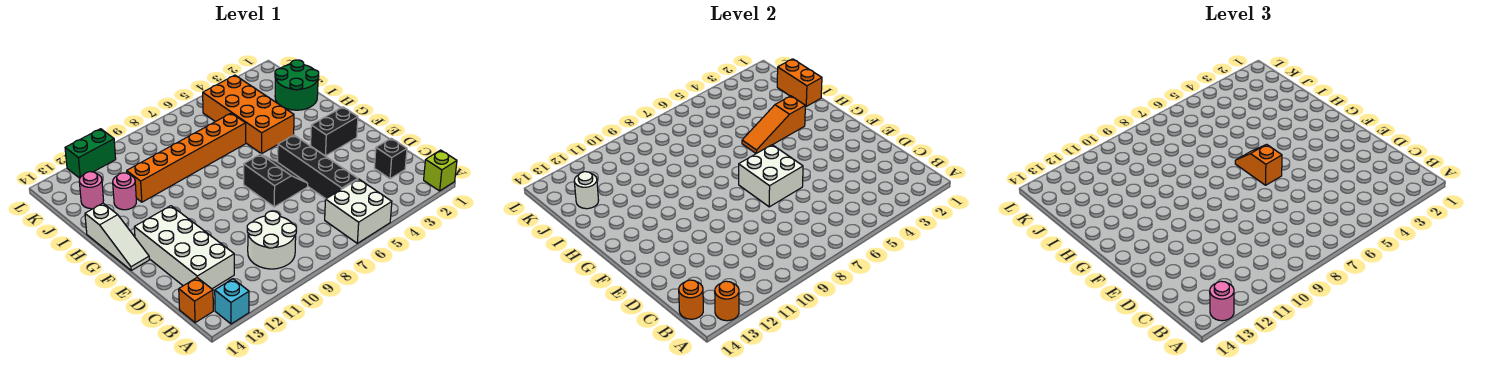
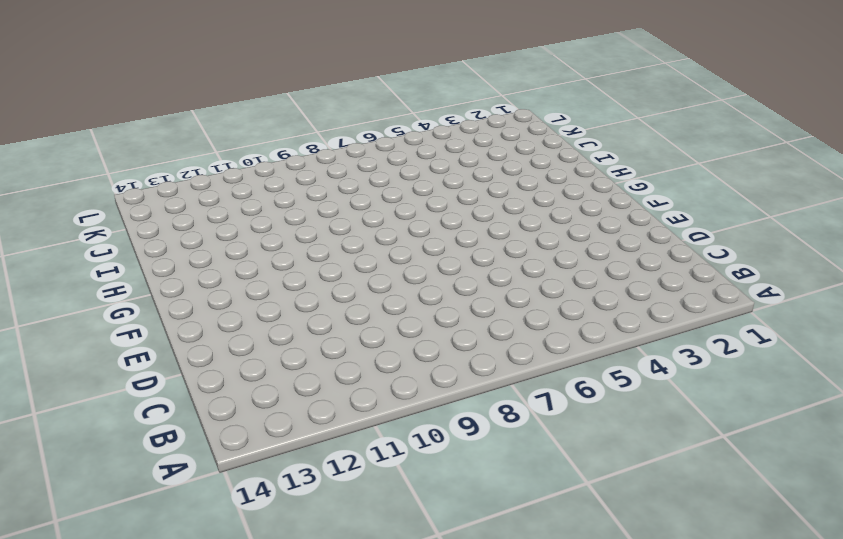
none -> lime 1x1 brick [424,150,457,191]
none -> white 2x2 brick [325,179,392,243]
none -> cyan 1x1 brick [215,279,249,324]

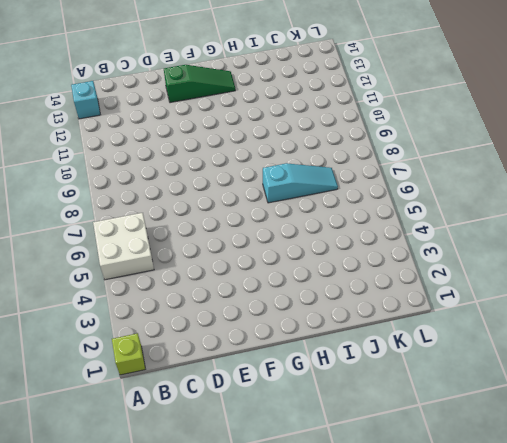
green 1x3 slope [164,65,235,103] -> white 2x4 brick [134,206,234,289]
cyan 1x3 slope [263,163,338,203] -> orange 1x6 brick [127,113,246,202]
none -> white 2x2 round brick [247,211,296,269]
none -> orange 1x1 brick [179,278,213,323]
none -> black 1x1 brick [374,138,407,179]

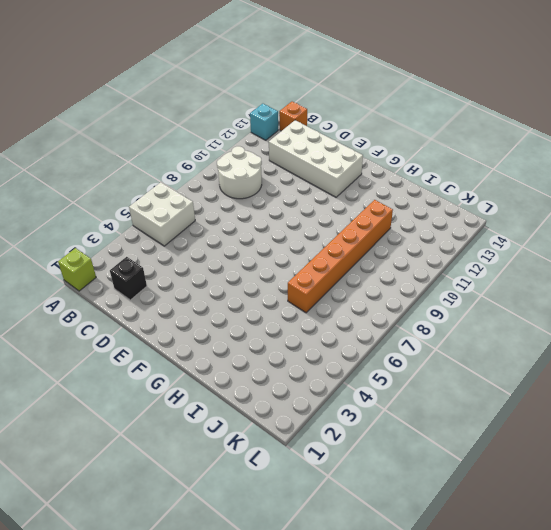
none -> black 1x4 brick [278,135,358,199]
none -> black 2x2 slope [244,154,308,207]
none -> black 1x2 brick [311,107,358,156]

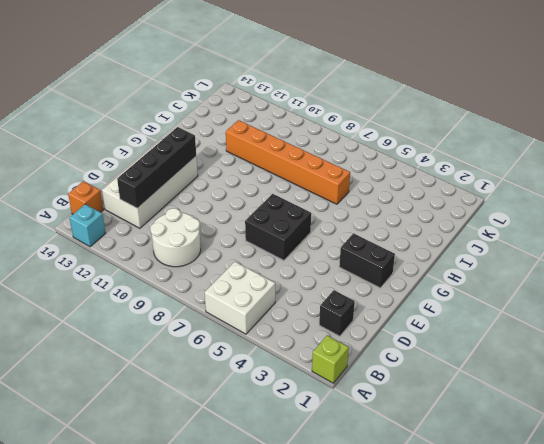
black 1x4 brick [117,127,196,208] -> black 1x4 brick moved to [278,135,358,199]
black 2x2 brick [245,194,311,260] -> black 2x2 slope [244,154,308,207]
none -> white 1x3 slope [85,203,149,270]
none -> orange 2x4 brick [203,75,294,154]
none -> green 2x2 round brick [275,60,319,110]

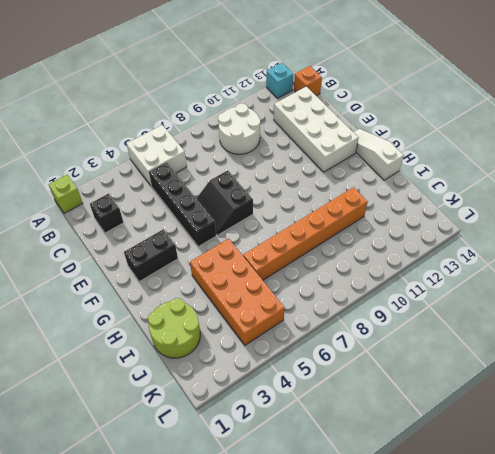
lime 2x2 round brick [148,298,200,358] -> green 2x2 round brick [275,60,319,110]
none -> pink 1x1 round brick [113,173,136,210]
none -> pink 1x1 round brick [79,172,104,209]
none -> green 1x2 brick [65,129,116,178]

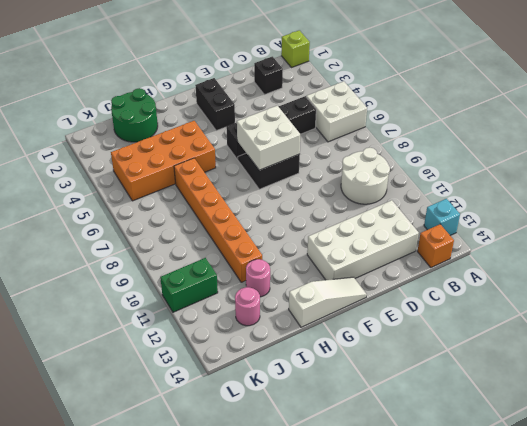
green 1x2 brick [160,258,218,312] -> green 1x2 brick turned to [65,129,116,178]
none -> orange 1x1 round brick [715,281,739,321]
none -> orange 1x1 round brick [679,280,703,319]
none -> orange 1x3 slope [742,96,805,153]

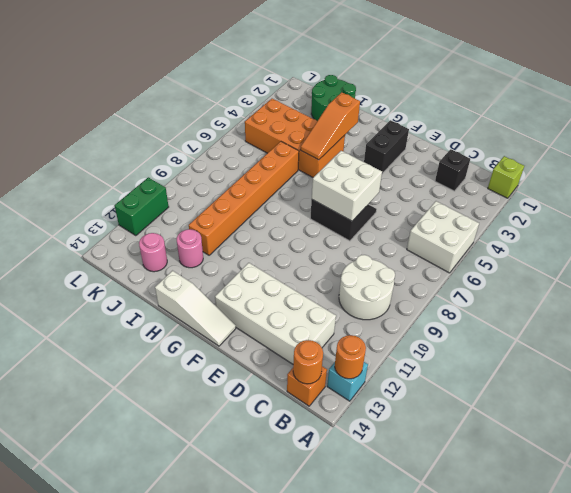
none -> black 1x4 brick [278,135,358,199]
none -> orange 1x2 brick [777,59,822,106]
none -> white 1x1 round brick [574,172,599,209]

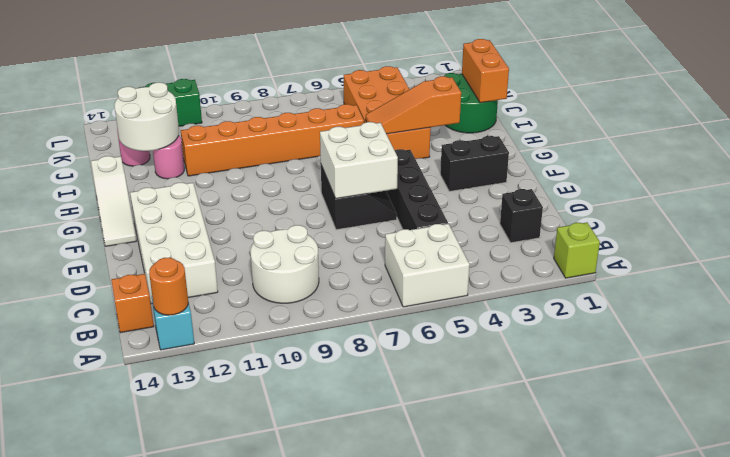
white 2x2 round brick [114,83,179,151] -> white 1x1 round brick [574,172,599,209]
none -> orange 1x1 round brick [679,280,703,319]
none -> pink 1x1 round brick [1210,281,1234,321]
none -> orange 1x2 slope [1235,144,1282,185]

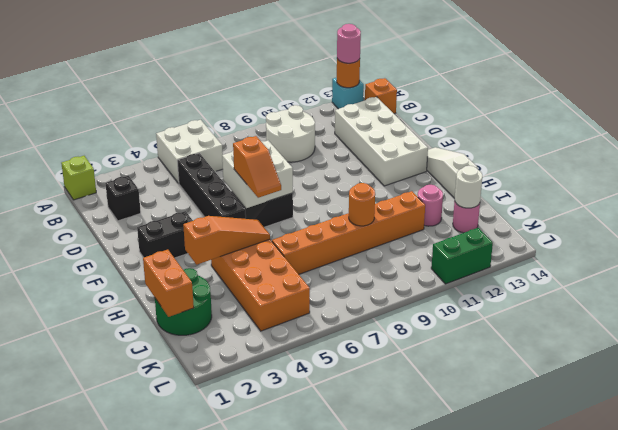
orange 1x1 round brick [349,183,375,226] -> orange 1x1 round brick moved to [679,280,703,319]

